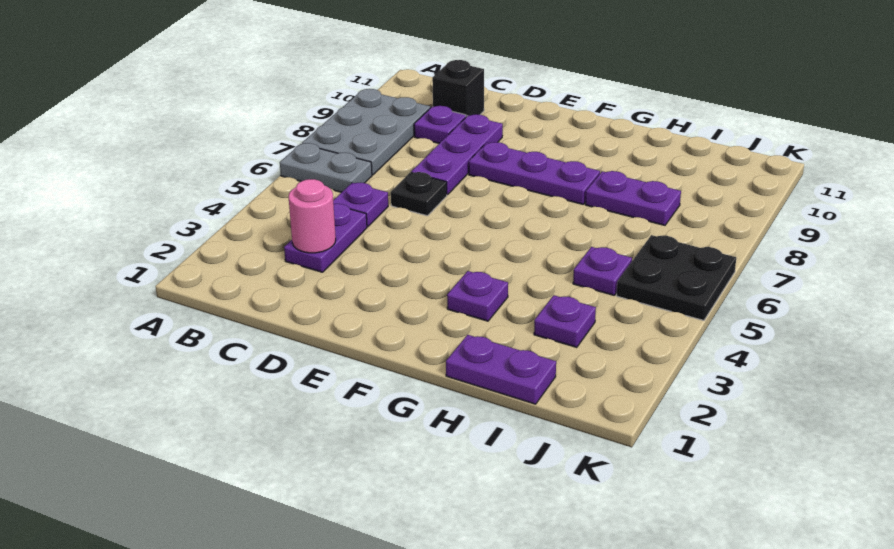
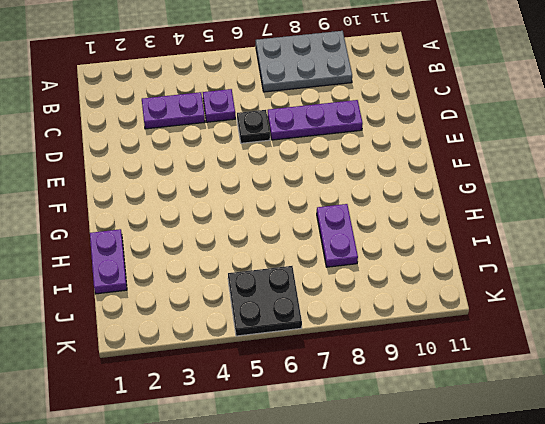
none -> grey 1x2 plate [280,143,372,192]
none -> purple 1x1 plate [414,106,466,143]
none -> black 1x1 brick [432,60,484,117]

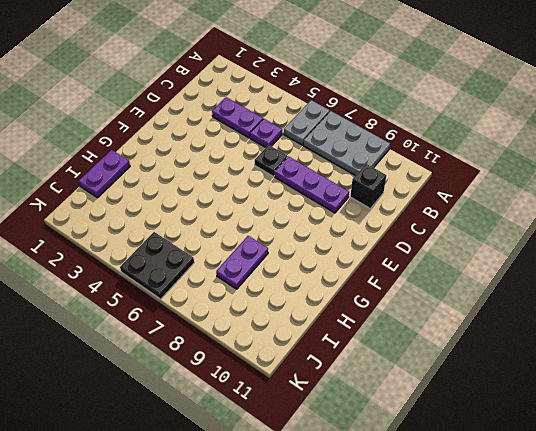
none -> purple 1x1 plate [414,106,466,143]
none -> purple 1x3 plate [469,142,600,204]
none -> purple 1x1 plate [447,271,508,321]

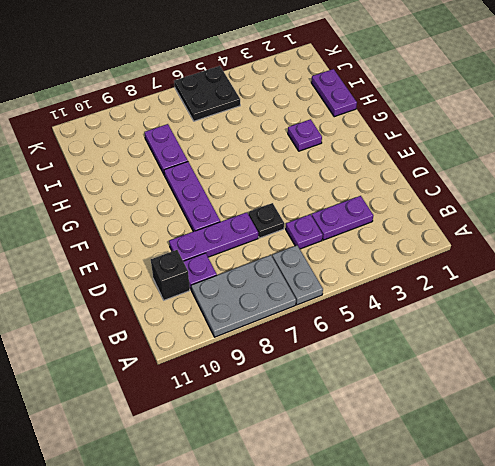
none -> purple 1x1 plate [534,295,596,347]
none -> purple 1x1 plate [573,247,632,295]
none -> pink 1x1 round brick [289,179,336,253]

